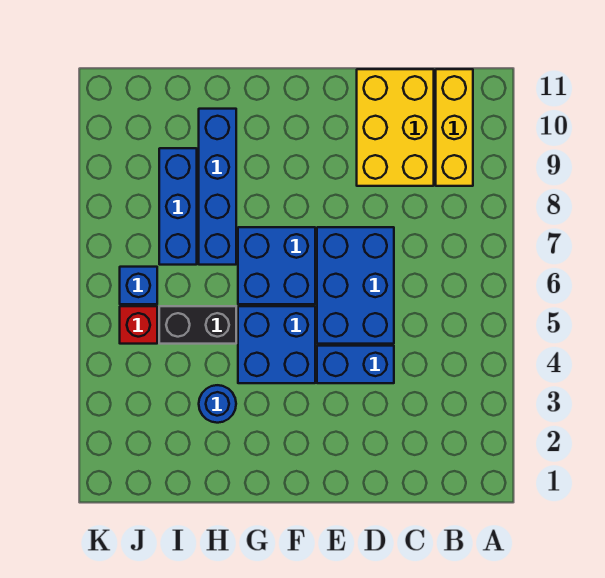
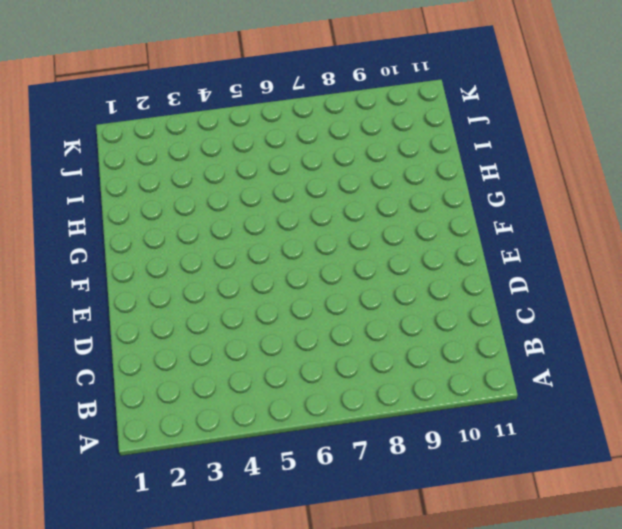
none -> yellow 1x3 brick [436,69,473,186]
none -> yellow 2x3 brick [357,69,434,186]
none -> blue 1x2 brick [317,346,394,383]

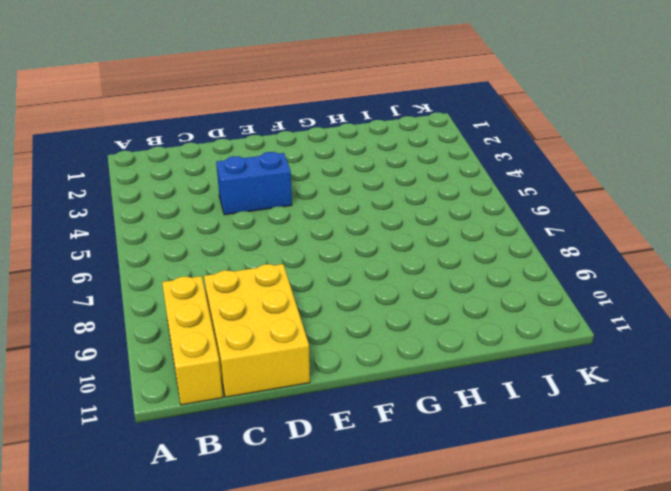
none -> blue 2x3 brick [317,227,394,344]
none -> blue 2x2 brick [238,306,315,383]
none -> blue 2x2 brick [238,227,315,304]

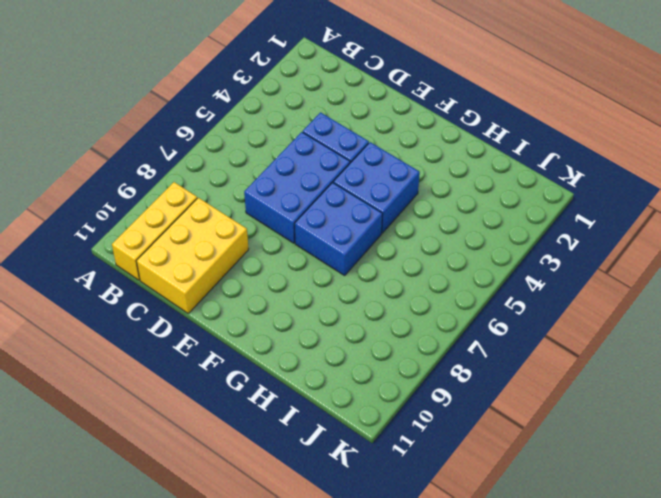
none -> blue 1x1 round brick [199,385,236,423]
none -> black 1x2 brick [159,306,236,344]
none -> blue 1x4 brick [199,109,236,265]

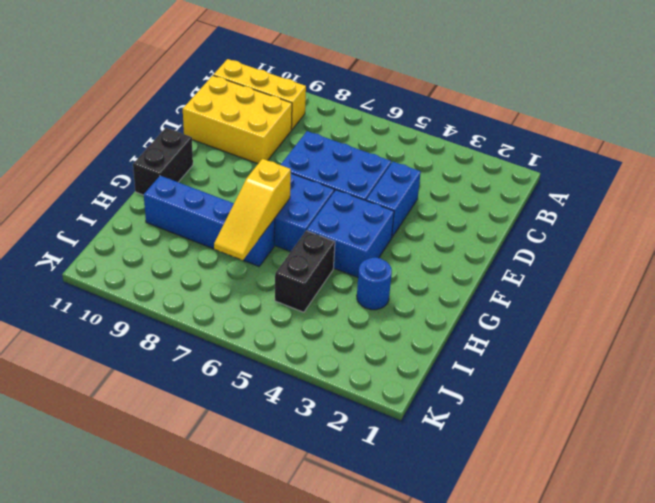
black 1x2 brick [133,128,193,195] -> none
yellow 1x3 slope [214,159,291,260] -> none
none -> blue 1x3 brick [159,148,197,265]
none -> red 1x1 brick [120,306,157,344]
none -> blue 1x1 brick [120,267,157,304]

